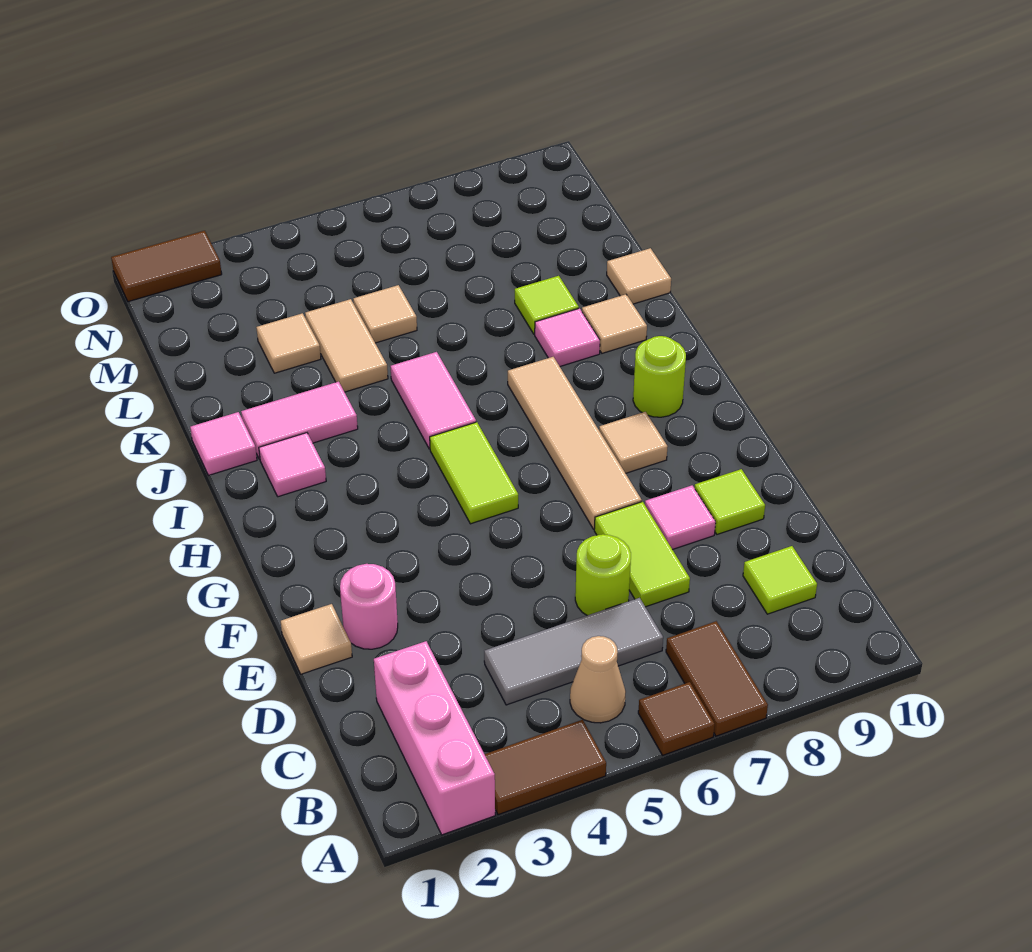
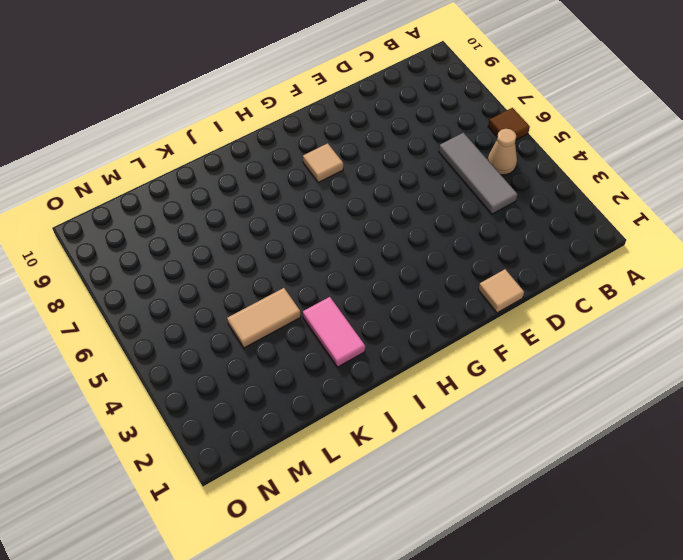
none -> pink 1x3 brick [374,641,495,835]
none -> brown 1x2 tile [485,720,606,815]
none -> brown 1x2 tile [666,621,768,736]

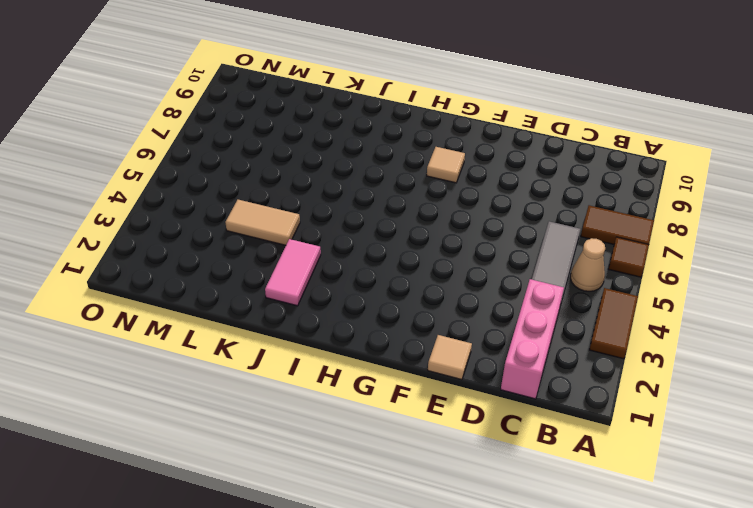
pink 1x3 brick [501,279,564,399] -> pink 1x3 brick turned to [374,641,495,835]
none -> lime 1x1 tile [743,546,817,614]
none -> lime 1x1 round brick [575,534,631,615]
none -> lime 1x2 tile [594,502,690,607]

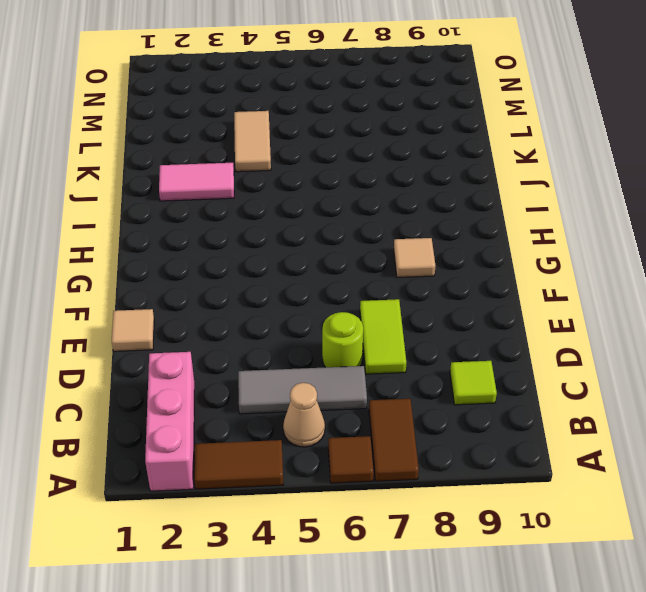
none -> pink 1x1 round brick [340,564,398,649]
none -> pink 1x1 tile [645,485,716,550]
none -> lime 1x1 tile [695,469,765,534]

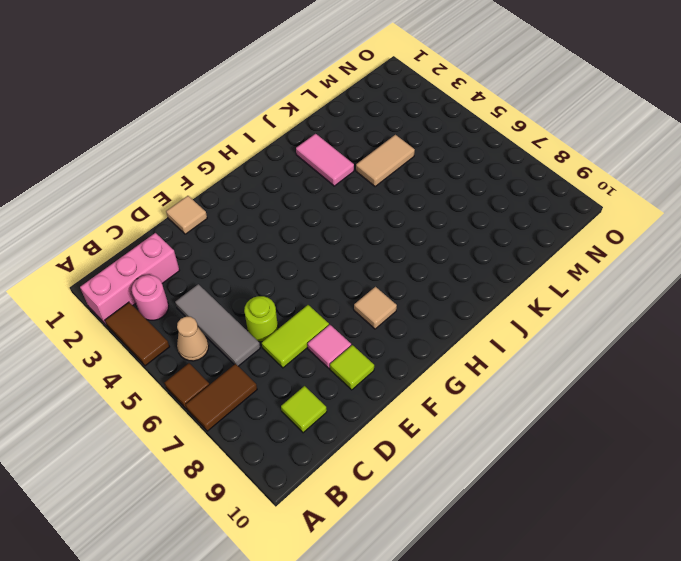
pink 1x1 round brick [132,275,169,320] -> pink 1x1 round brick moved to [340,564,398,649]
none -> tan 1x4 tile [508,357,642,529]
none -> lime 1x2 tile [430,422,518,524]
none -> lime 1x1 round brick [633,336,686,417]

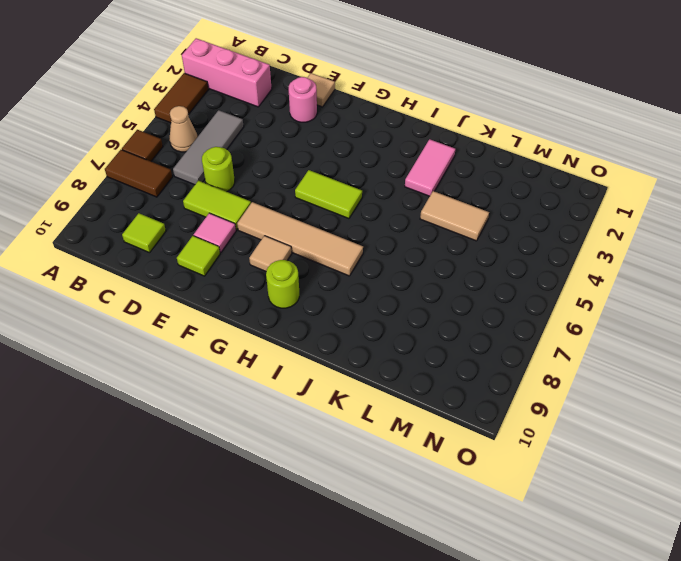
none -> pink 1x1 tile [259,433,326,497]
none -> pink 1x2 tile [390,352,476,449]
none -> pink 1x1 tile [190,412,257,475]

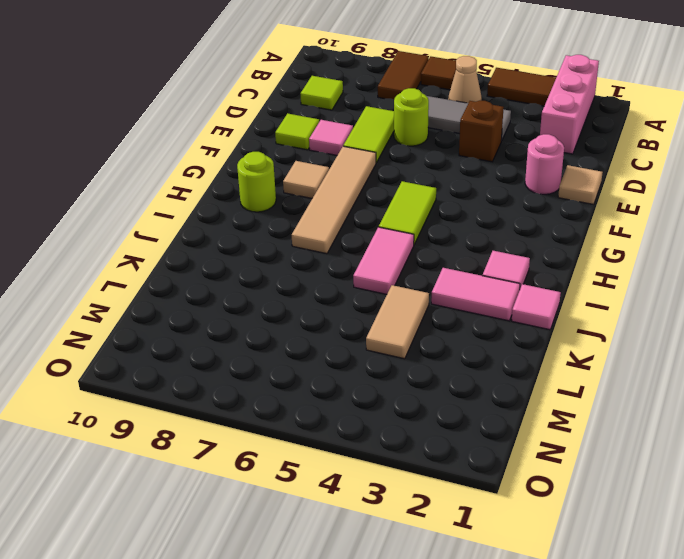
brown 1x1 brick [459,101,504,162] -> none
none -> pink 1x1 tile [535,308,600,366]
none -> tan 1x1 tile [582,294,647,353]
none -> lime 1x1 tile [515,276,579,334]

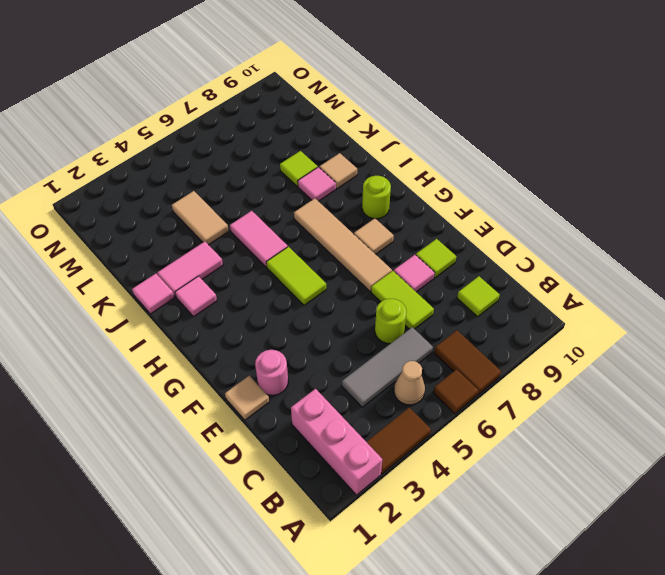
none -> tan 1x1 tile [607,248,671,304]
none -> tan 1x1 tile [256,313,321,373]
none -> tan 1x1 tile [353,285,417,343]

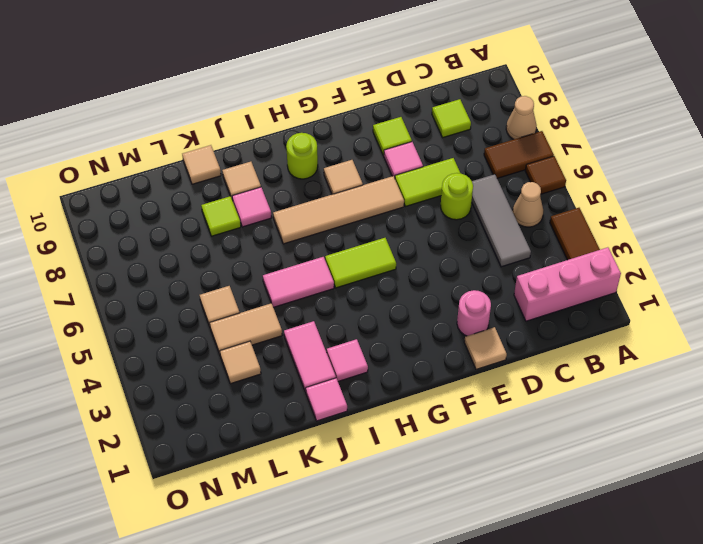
tan 1x1 cone [506,96,537,139] -> none
none -> brown 1x2 tile [111,231,222,302]

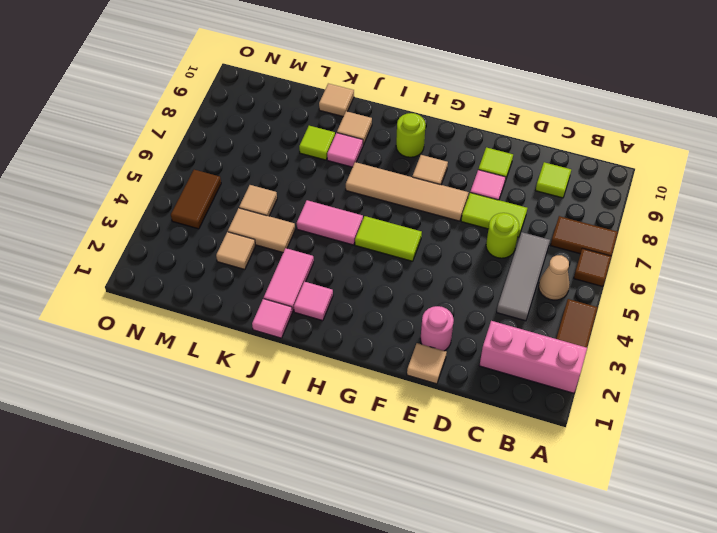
brown 1x2 tile [171,170,221,229] -> brown 1x2 tile moved to [111,231,222,302]

